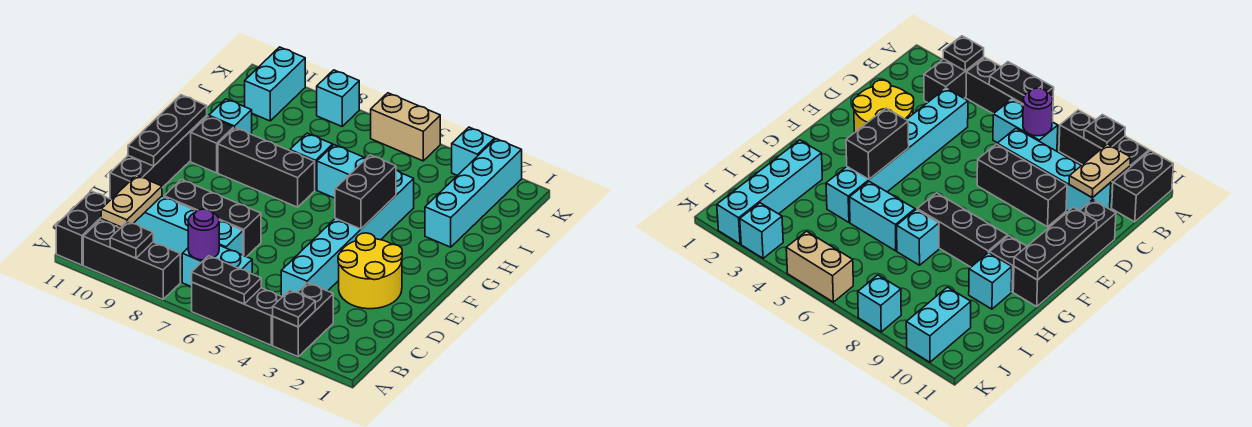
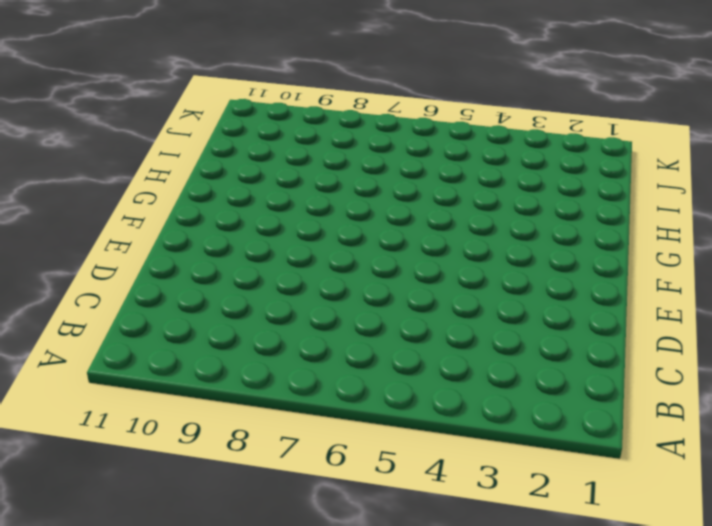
none -> black 1x2 brick [273,283,333,357]
none -> black 1x3 brick [192,282,282,345]
none -> black 1x3 brick [83,220,180,299]

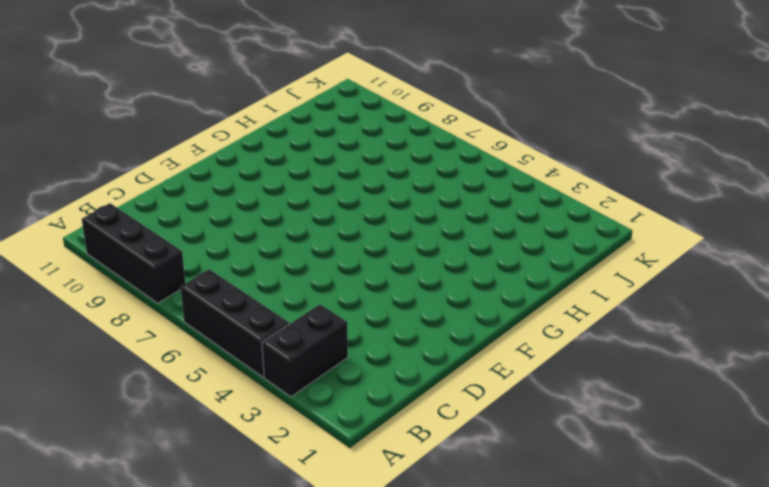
none -> black 1x2 brick [56,191,117,265]
none -> cyan 1x2 brick [182,245,252,287]
none -> cyan 1x6 brick [281,170,414,297]

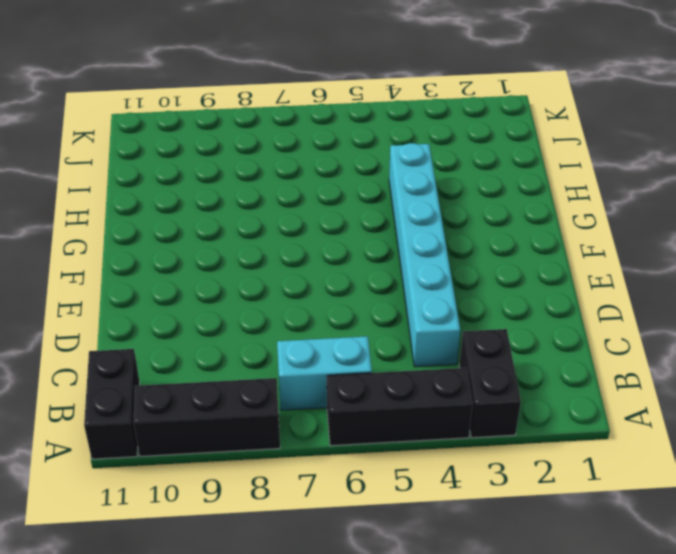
none -> cyan 1x4 brick [119,196,243,258]
none -> yellow 2x2 round brick [338,233,402,309]
none -> black 1x3 brick [164,180,261,257]

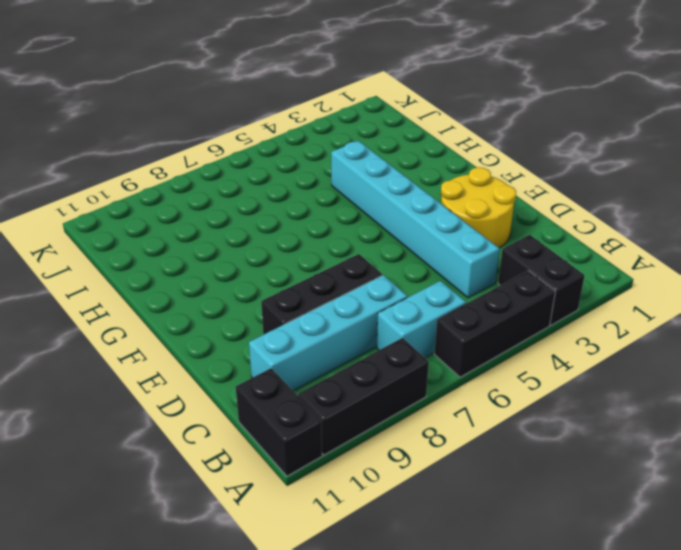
none -> black 1x4 brick [110,116,207,199]
none -> black 1x3 brick [218,128,315,207]
none -> black 1x1 brick [191,116,234,173]

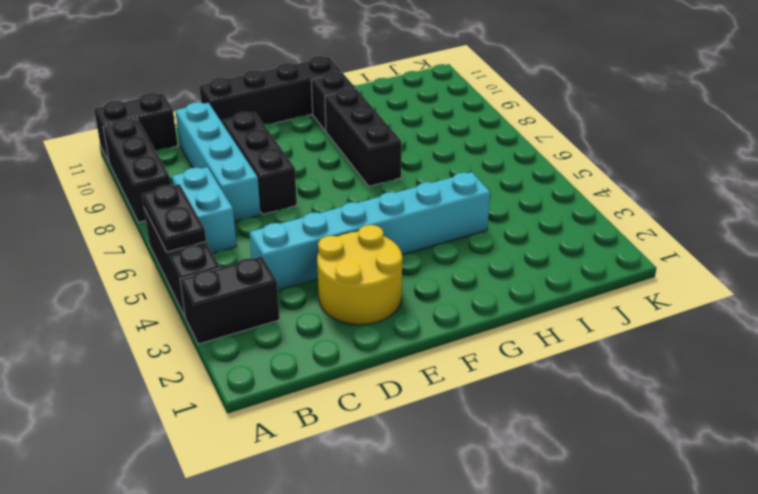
none -> cyan 1x4 brick [425,139,522,247]
none -> cyan 1x2 brick [317,145,366,198]
none -> cyan 1x1 brick [290,133,333,190]

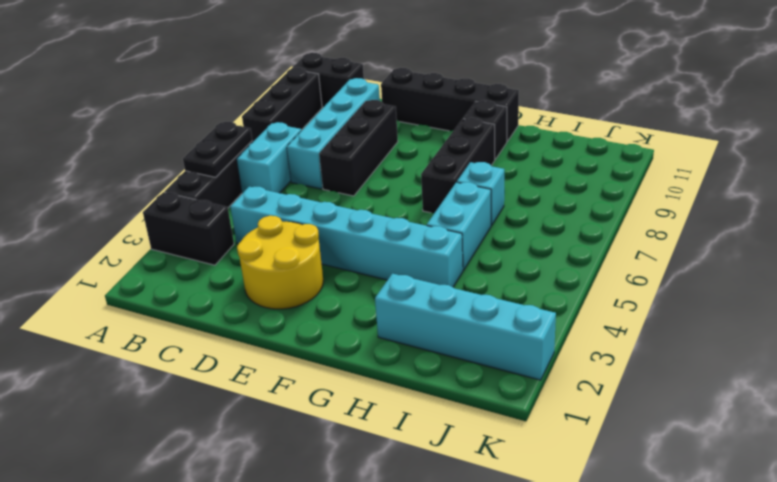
none -> cyan 1x1 brick [209,99,252,134]
none -> cyan 1x2 brick [245,47,305,121]
none -> cyan 1x1 brick [452,127,495,176]

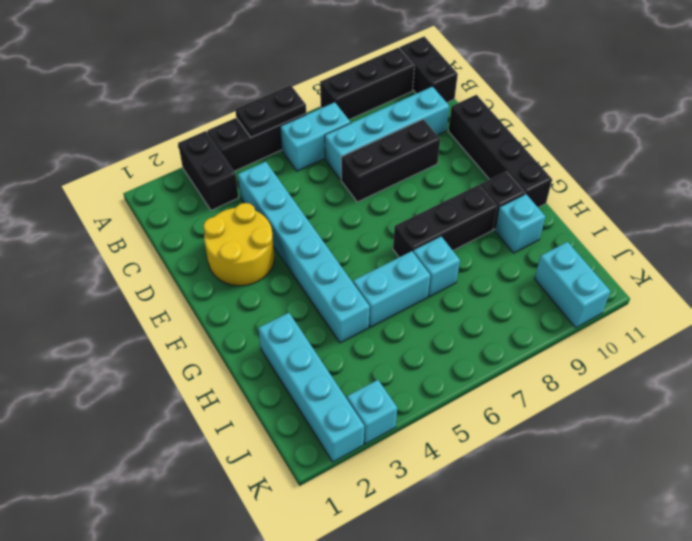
none -> tan 1x2 brick [371,93,440,161]
none -> cyan 1x1 brick [317,70,359,126]
none -> black 1x1 plate [273,290,315,327]

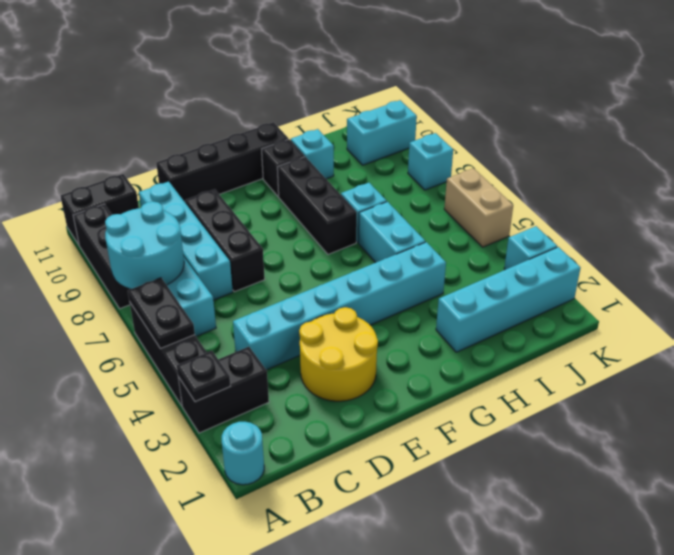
cyan 1x1 round brick [222,422,264,485] -> none
cyan 2x2 round brick [105,201,184,289] -> purple 1x1 round brick [188,209,219,260]
none -> black 1x1 plate [110,221,153,258]
none -> tan 1x2 plate [101,175,162,227]
none -> black 1x3 plate [128,95,207,166]

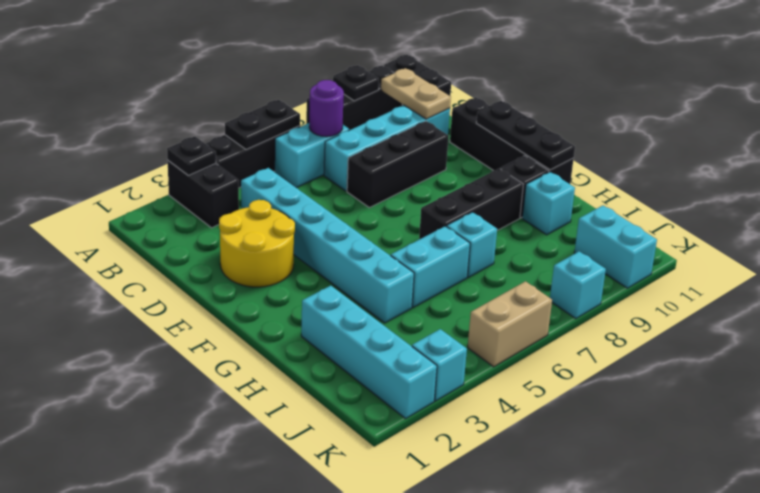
none -> black 1x2 brick [335,155,396,229]

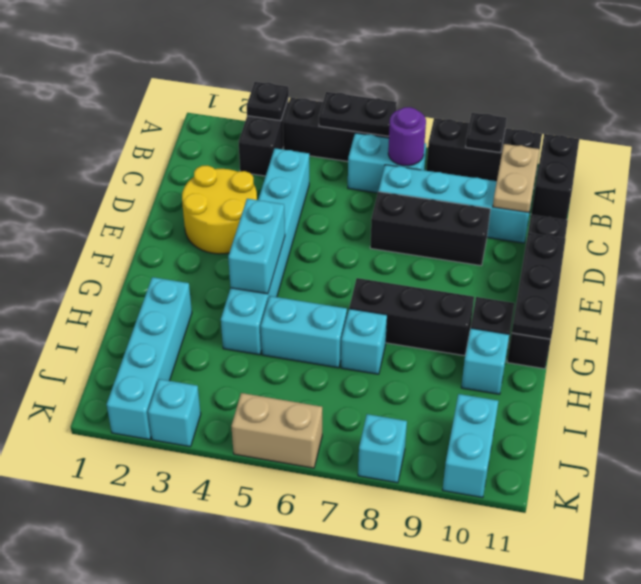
cyan 1x2 brick [228,199,285,294] -> black 1x2 brick [335,155,396,229]

